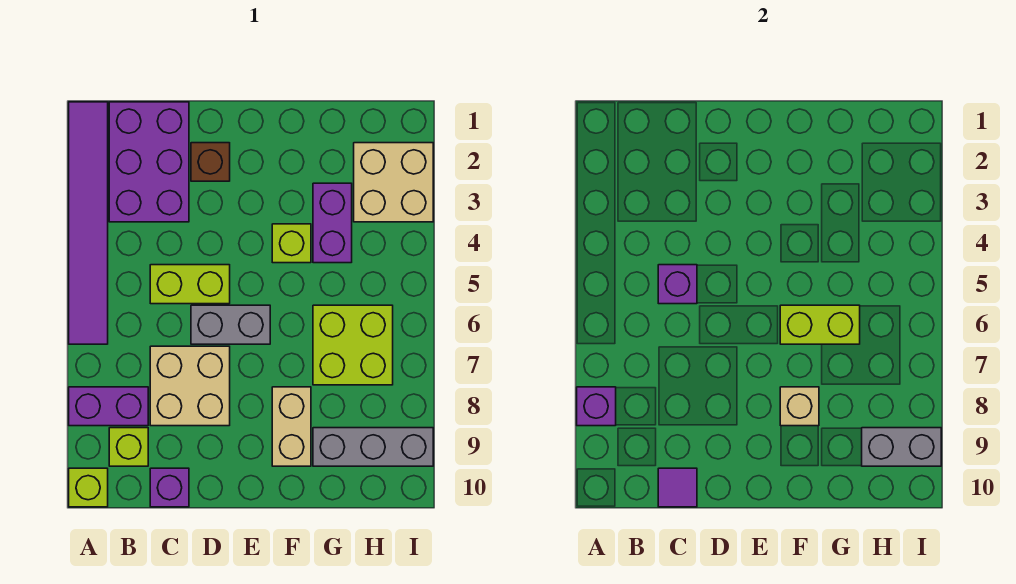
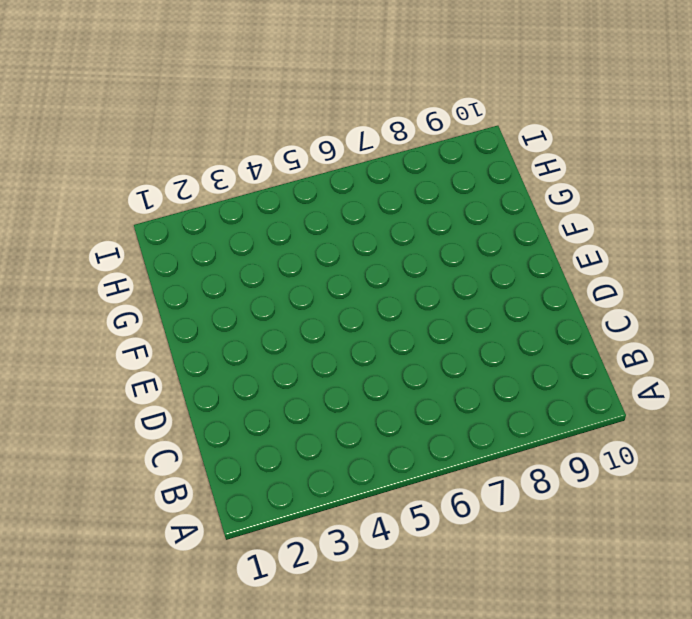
none -> purple 1x6 tile [69,102,108,344]
none -> purple 1x2 brick [69,387,148,426]
none -> lime 1x1 brick [69,468,108,507]

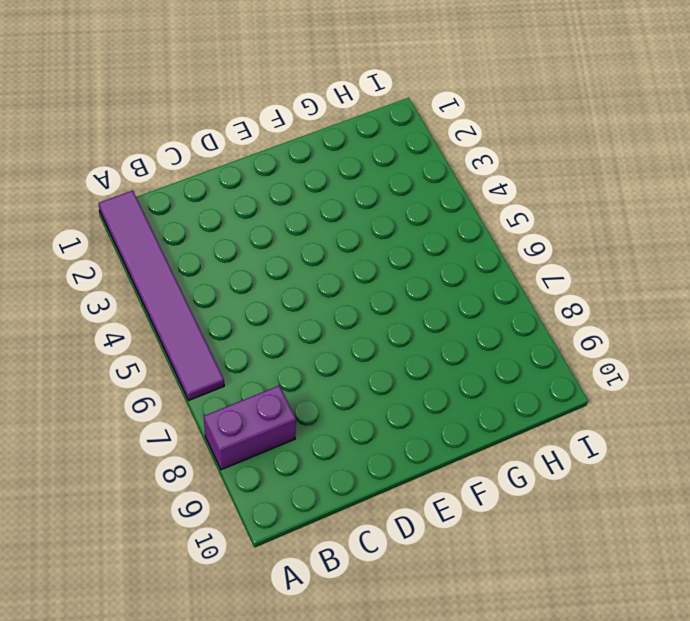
none -> lime 1x1 brick [69,468,108,507]
none -> purple 2x3 brick [109,102,189,222]
none -> lime 1x1 brick [109,428,148,466]

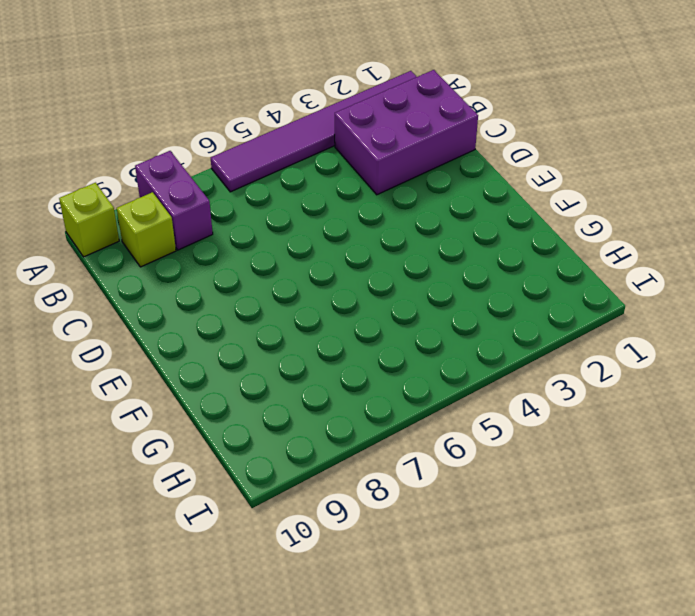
none -> lime 1x2 brick [150,265,230,304]
none -> tan 2x2 brick [150,346,230,426]
none -> purple 1x1 brick [150,468,189,507]

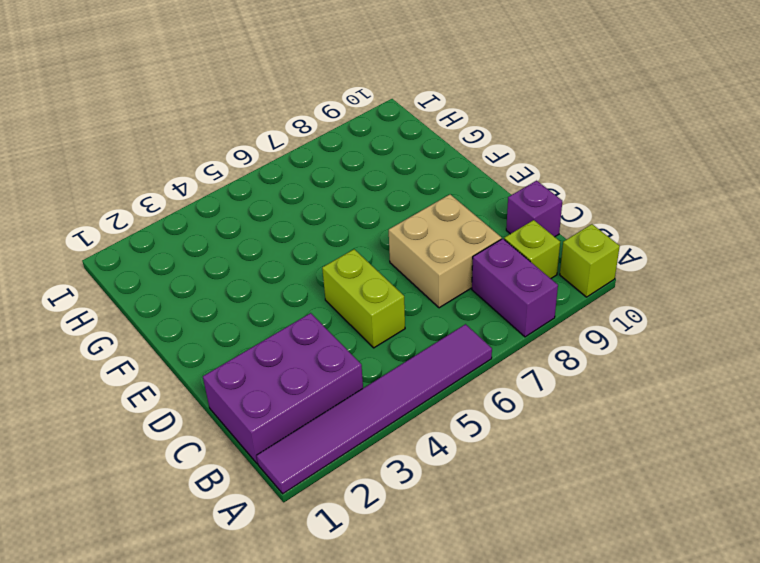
none -> brown 1x1 brick [191,143,230,181]
none -> grey 1x2 brick [191,305,270,344]
none -> lime 1x1 brick [272,224,311,263]

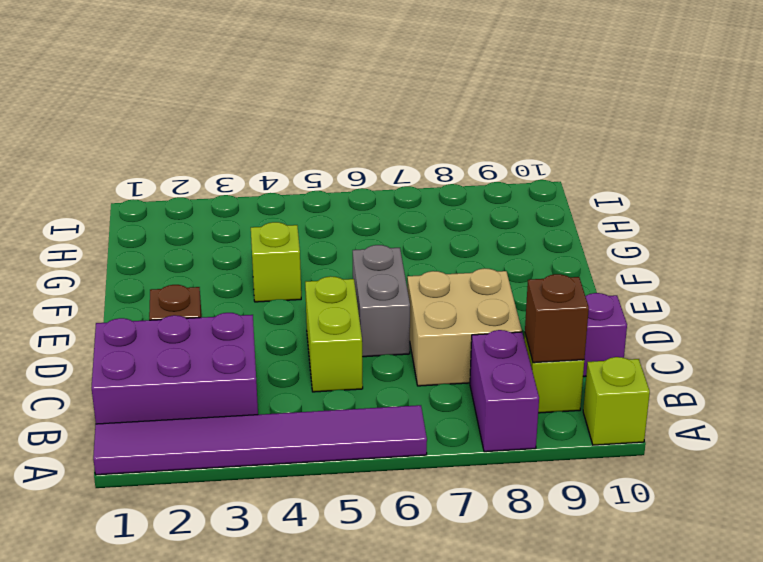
brown 1x1 brick [525,274,589,363] -> none
none -> tan 1x2 brick [272,387,311,466]
none -> purple 1x2 brick [313,183,352,263]
none -> lime 2x2 brick [313,305,393,385]

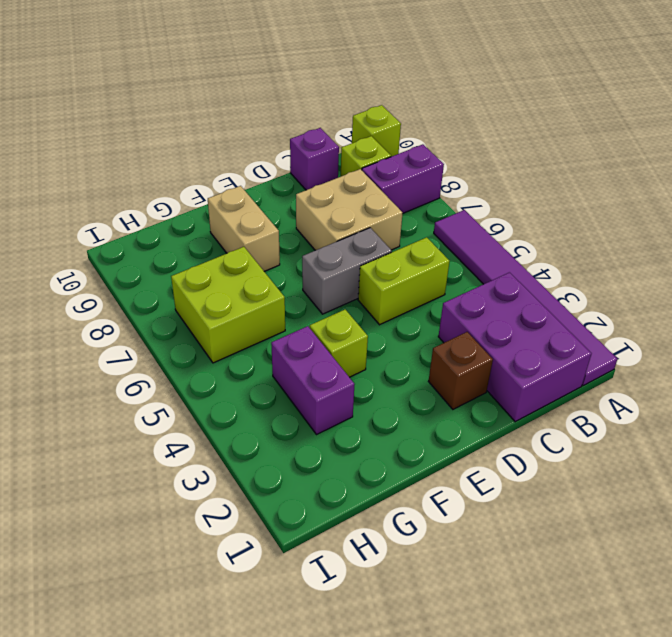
none -> grey 1x3 brick [313,428,433,466]
none -> tan 2x2 brick [354,143,433,222]
none -> purple 1x1 brick [577,387,616,426]

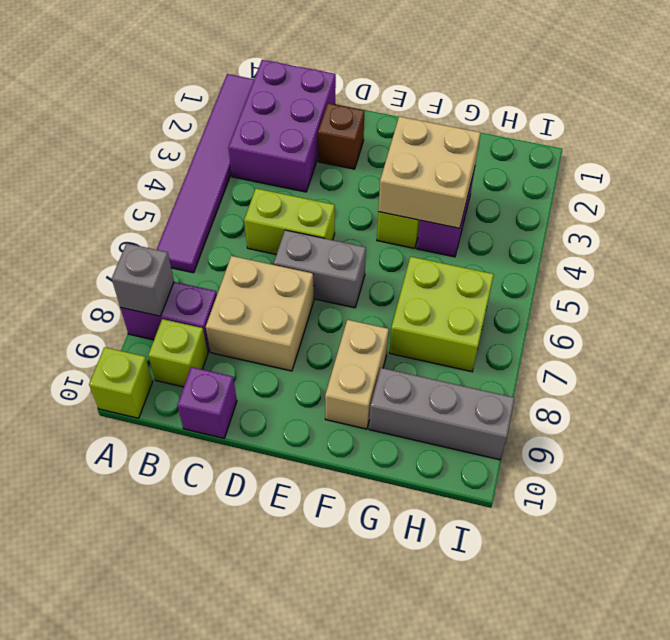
grey 1x1 brick [112,243,174,316] -> purple 1x1 brick [577,387,616,426]
tan 2x2 brick [378,117,481,228] -> tan 2x2 brick moved to [354,143,433,222]
none -> purple 1x1 brick [658,265,697,304]
none -> purple 1x1 tile [658,468,697,507]
none -> lime 1x2 brick [780,305,860,344]

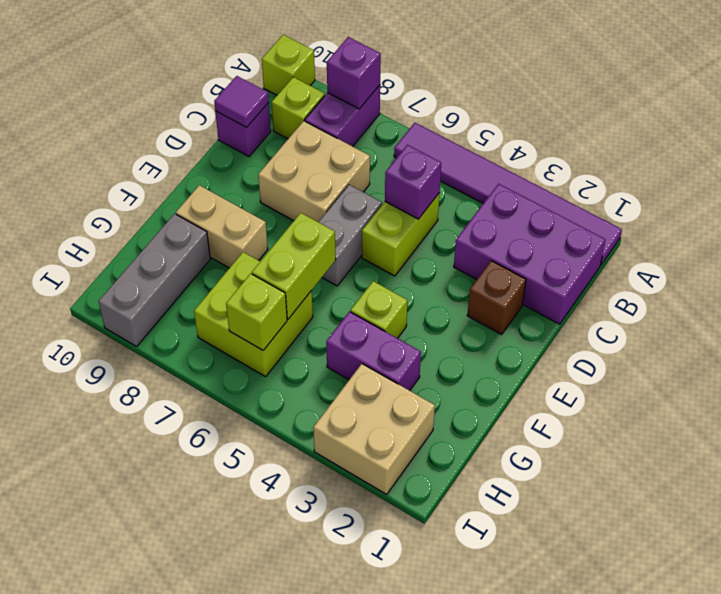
lime 1x1 brick [226,274,287,350] -> none
none -> tan 1x1 brick [780,387,819,426]
none -> grey 1x2 brick [862,428,941,466]

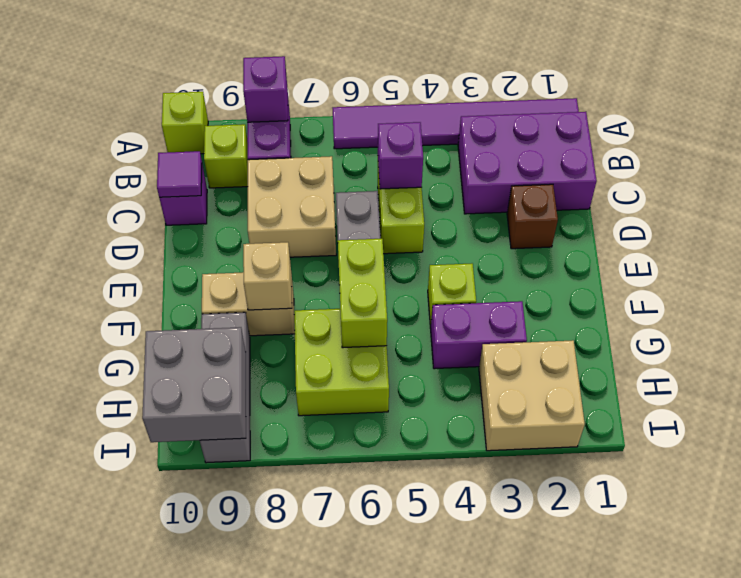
grey 2x2 brick [142,327,246,442] -> grey 1x2 brick [862,428,941,466]

